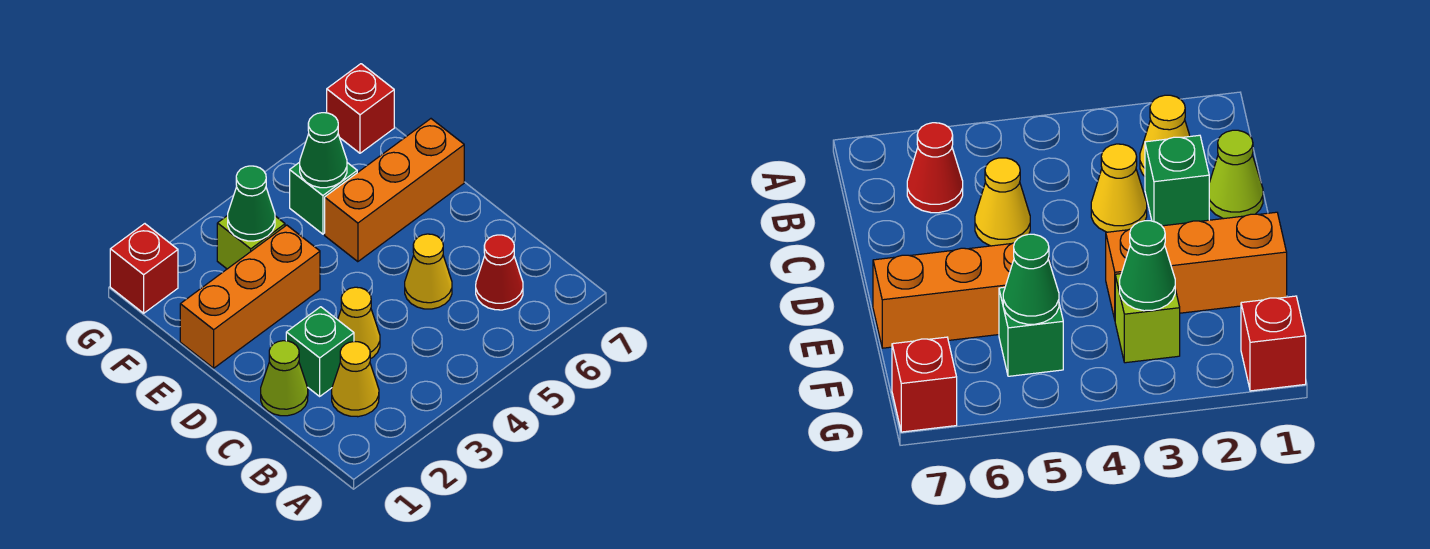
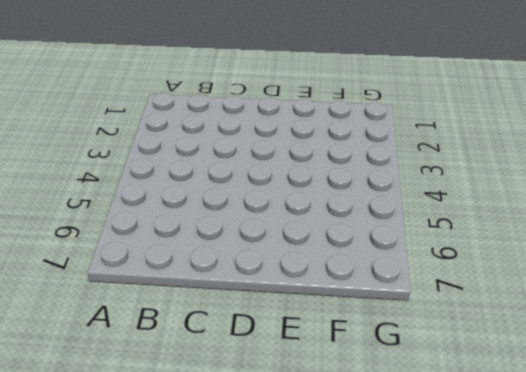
none -> yellow 1x1 cone [332,341,379,417]
none -> red 1x1 cone [476,235,523,310]
none -> lime 1x1 cone [261,341,308,416]

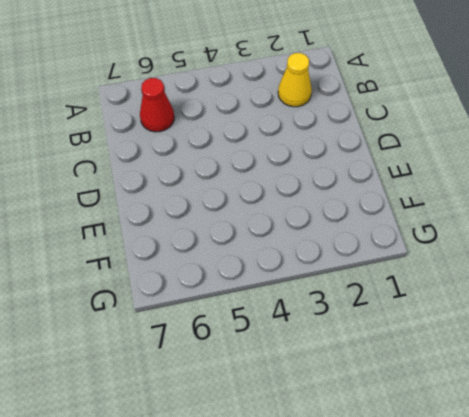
none -> lime 1x1 cone [261,341,308,416]
none -> green 1x1 brick [286,307,354,396]
none -> yellow 1x1 cone [338,287,380,359]

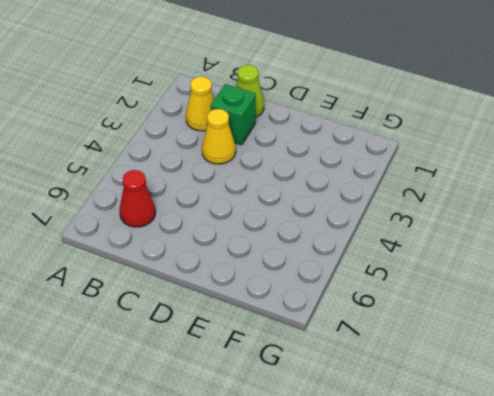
none -> yellow 1x1 cone [405,234,452,309]
none -> orange 1x3 brick [180,225,320,368]
none -> orange 1x3 brick [325,119,464,262]

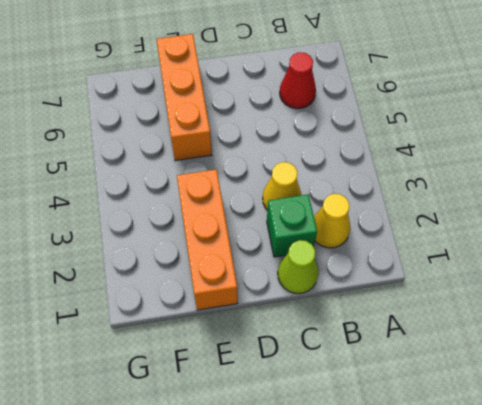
none -> yellow 1x1 cone [405,234,452,309]
none -> lime 1x1 brick [217,216,285,269]
none -> green 1x1 brick [290,162,357,234]

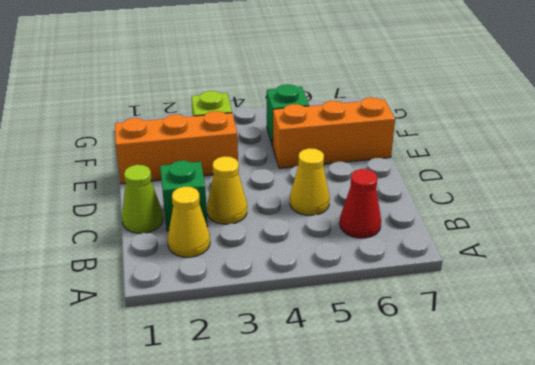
none -> red 1x1 brick [110,224,178,313]
none -> red 1x1 brick [327,64,394,153]
none -> green 1x1 cone [228,166,275,241]

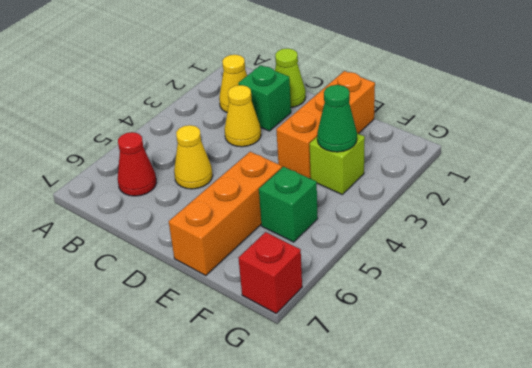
none -> red 1x1 brick [110,224,178,313]
none -> green 1x1 cone [300,113,347,188]

